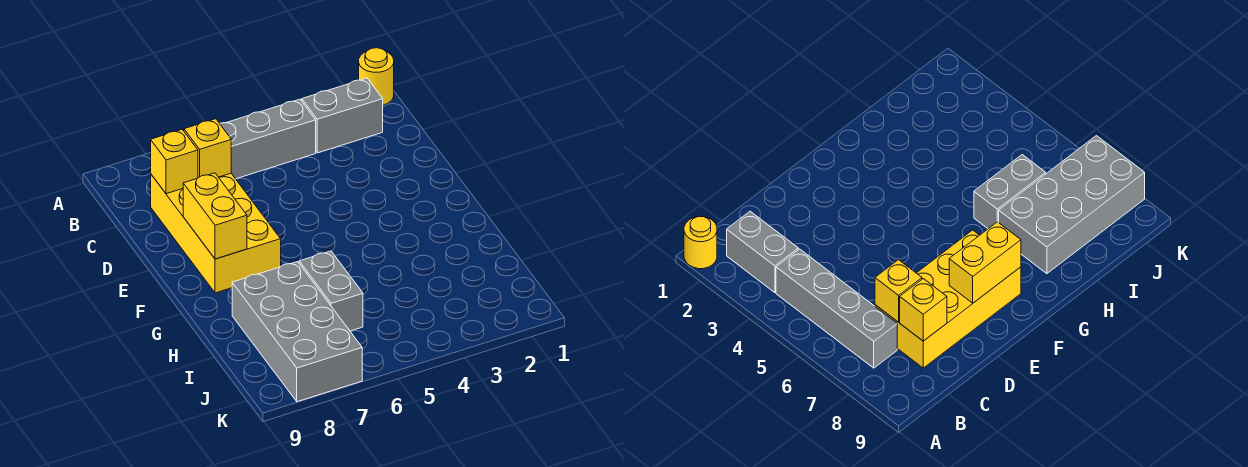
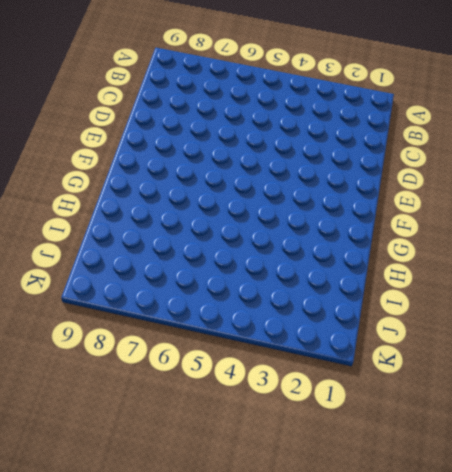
none -> yellow 1x1 round brick [359,48,394,105]
none -> grey 1x2 brick [302,78,383,153]

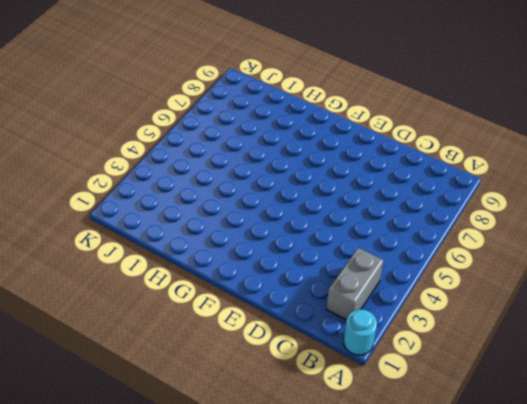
cyan 1x1 round brick [344,309,377,355] -> yellow 1x1 round brick [359,48,394,105]
none -> grey 1x4 brick [220,99,316,179]
none -> yellow 2x4 brick [151,173,281,293]

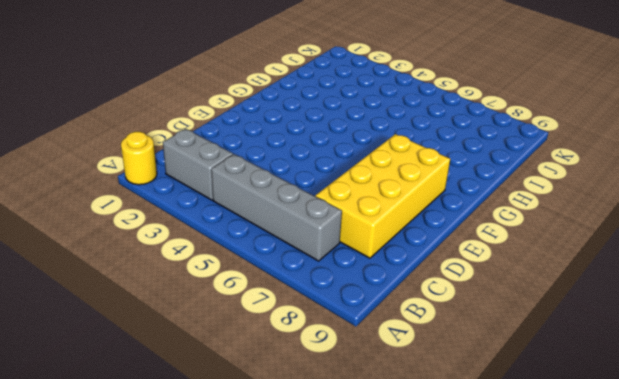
none -> grey 1x2 brick [299,251,363,331]
none -> grey 2x4 brick [232,262,362,402]

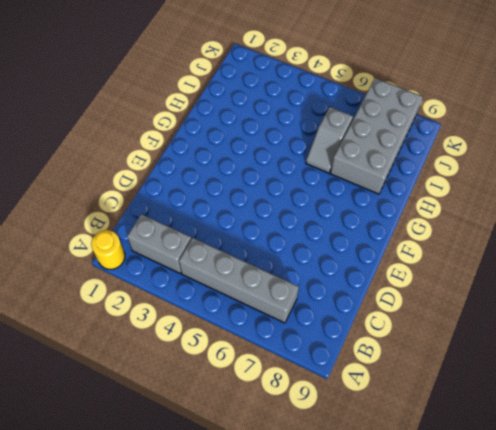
grey 1x2 slope [306,107,353,173] -> grey 1x2 brick [299,251,363,331]
none -> yellow 2x4 brick [151,173,281,293]
none -> yellow 1x1 brick [184,119,231,178]

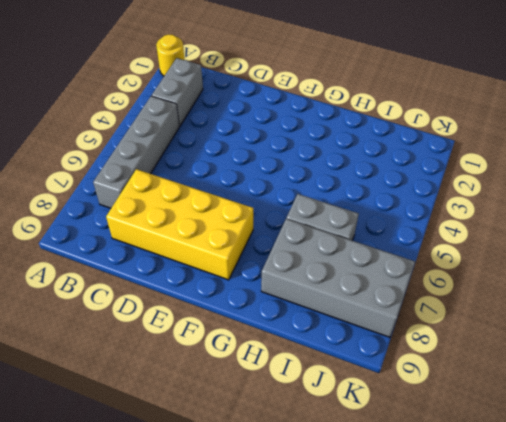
none -> yellow 1x1 brick [184,119,231,178]
none -> yellow 1x1 brick [151,130,198,194]

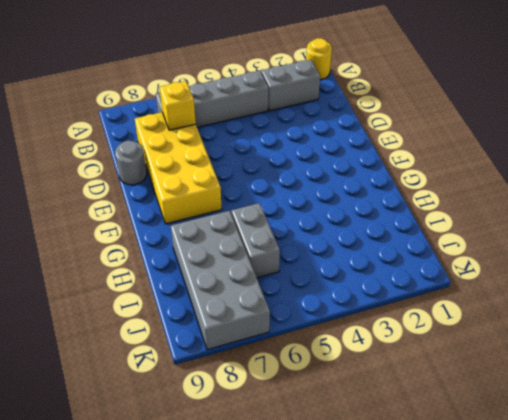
grey 1x1 round brick [115,141,147,185] -> none
none -> yellow 1x1 brick [151,130,198,194]
none -> yellow 1x2 brick [183,173,247,259]

